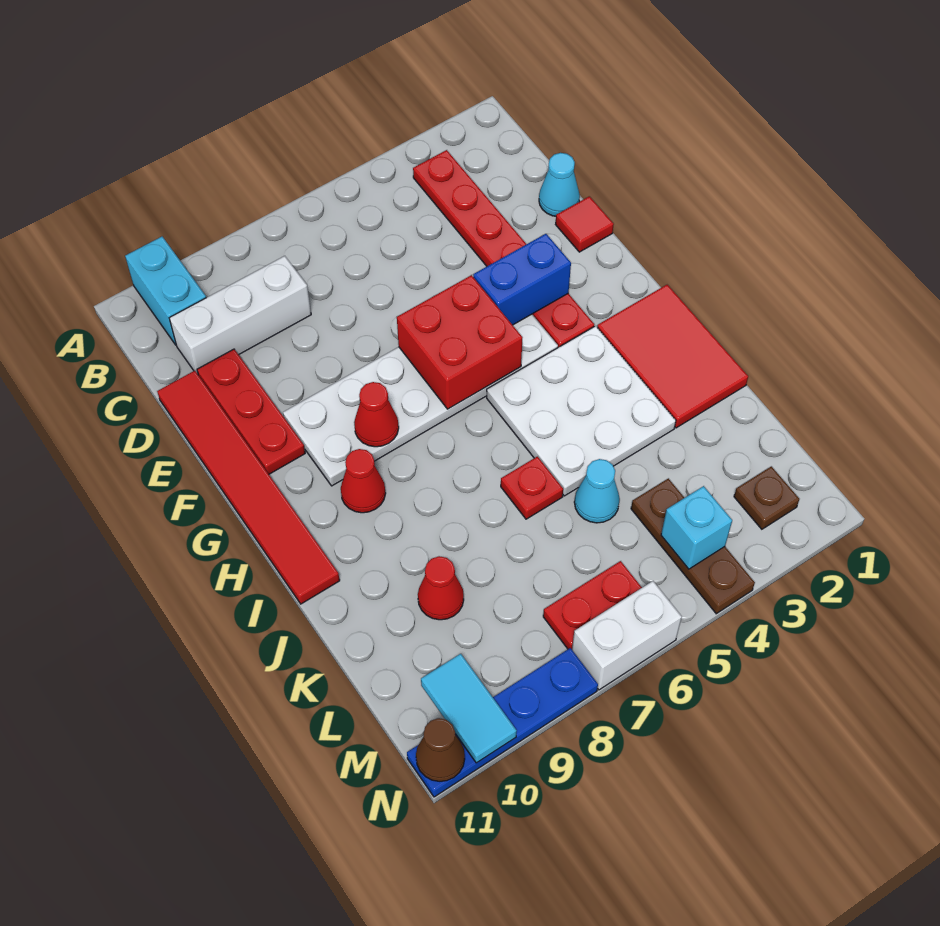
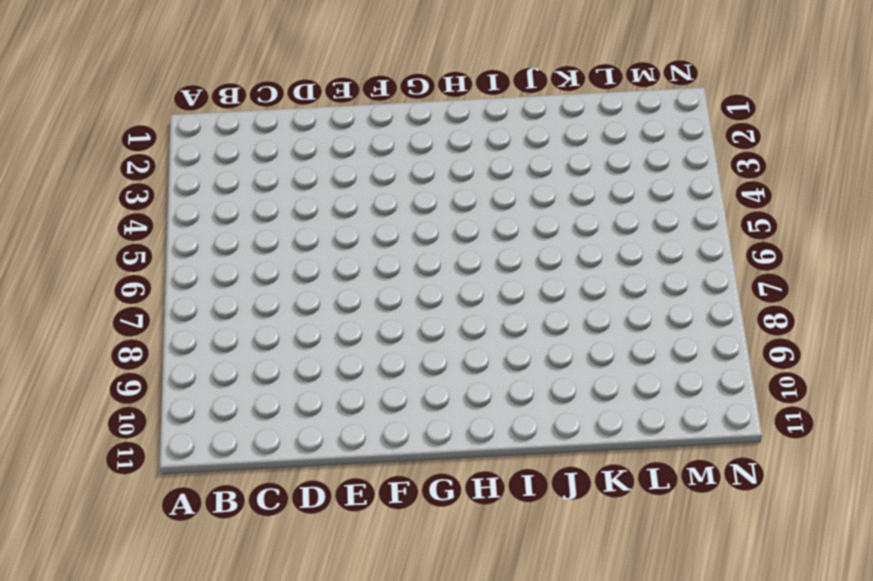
none -> cyan 1x2 brick [125,237,206,345]
none -> red 1x6 plate [413,150,594,347]
none -> white 1x3 brick [169,256,311,374]

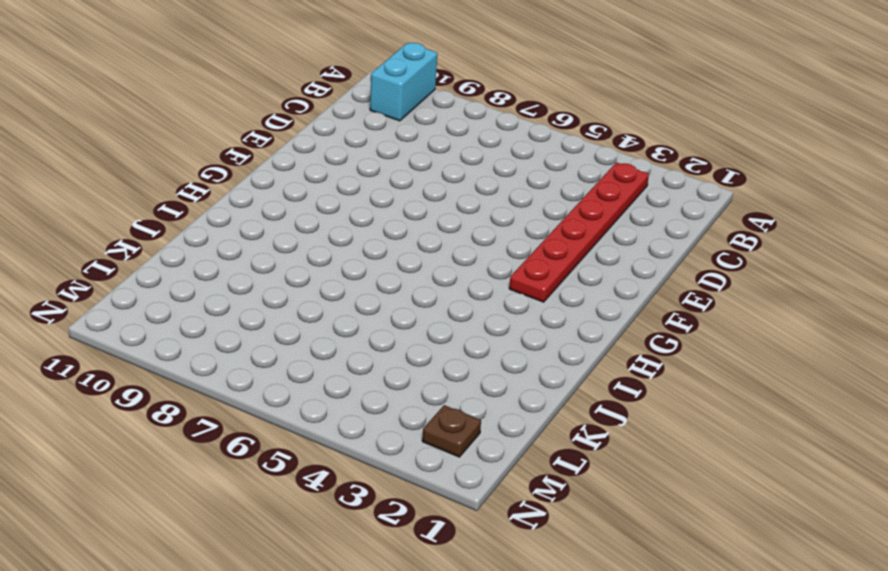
none -> white 1x3 brick [169,256,311,374]
none -> cyan 1x1 cone [539,153,580,216]
none -> red 1x3 plate [197,349,305,474]

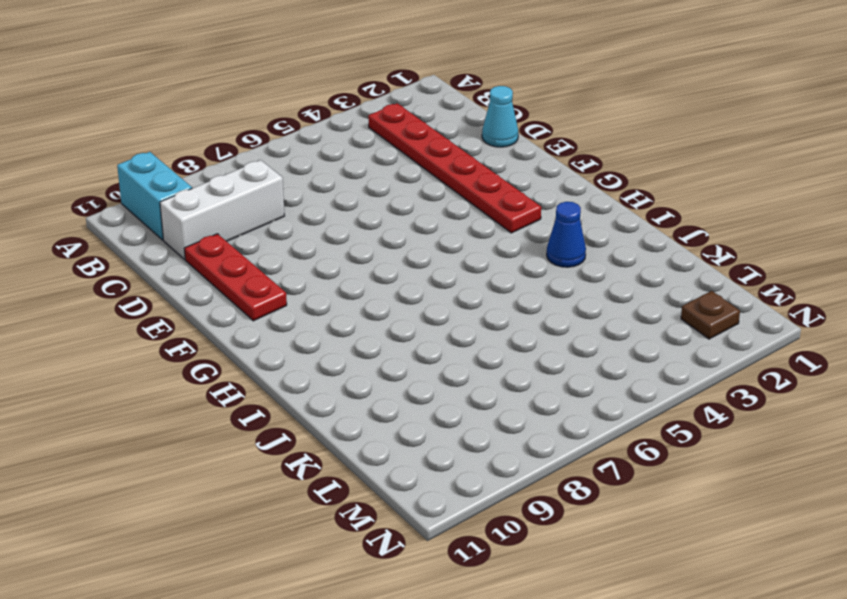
blue 1x1 cone [547,202,586,267] -> white 3x3 plate [487,326,676,496]
none -> red 1x6 tile [157,371,340,604]
none -> red 1x1 tile [556,196,614,252]
none -> white 2x6 plate [283,314,558,486]

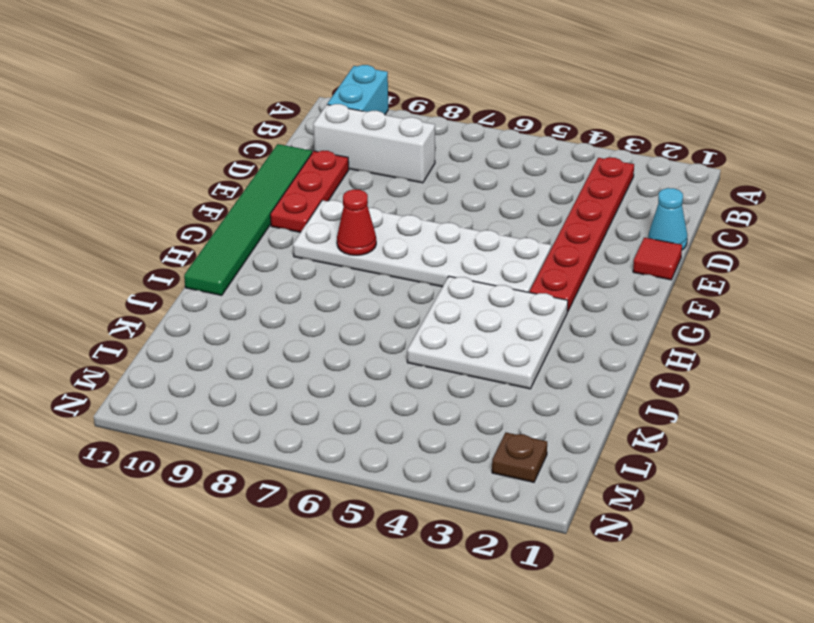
green 1x6 tile [184,144,312,296] -> red 1x6 tile [157,371,340,604]
none -> red 2x3 tile [597,285,748,428]
none -> red 1x1 cone [341,449,386,513]
none -> red 1x1 plate [501,457,563,519]

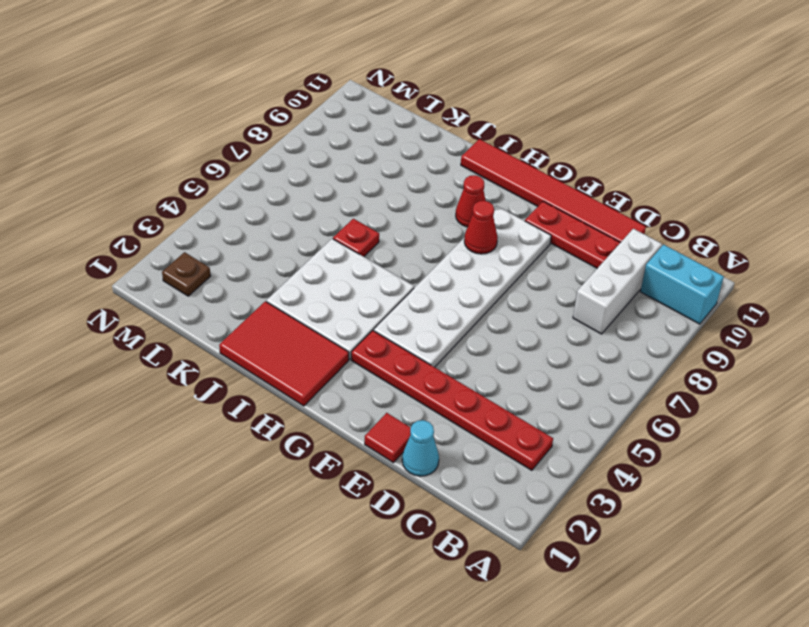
none -> cyan 1x1 cone [574,459,620,523]
none -> red 1x1 cone [418,556,464,620]
none -> brown 1x3 plate [631,478,755,614]

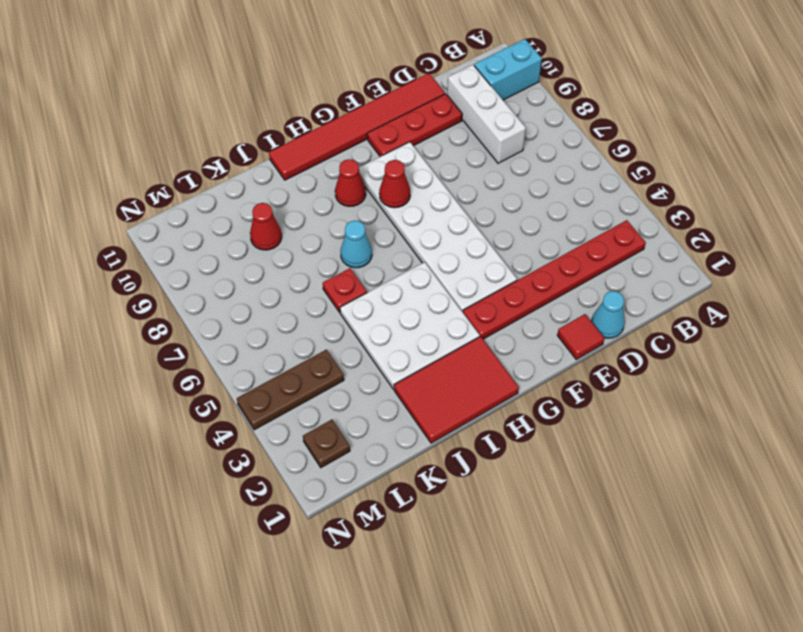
cyan 1x1 cone [341,221,372,268] -> cyan 1x1 cone moved to [574,459,620,523]
none -> red 1x2 plate [543,561,642,649]
none -> white 1x2 brick [572,581,682,690]
none -> blue 1x4 plate [407,648,598,797]

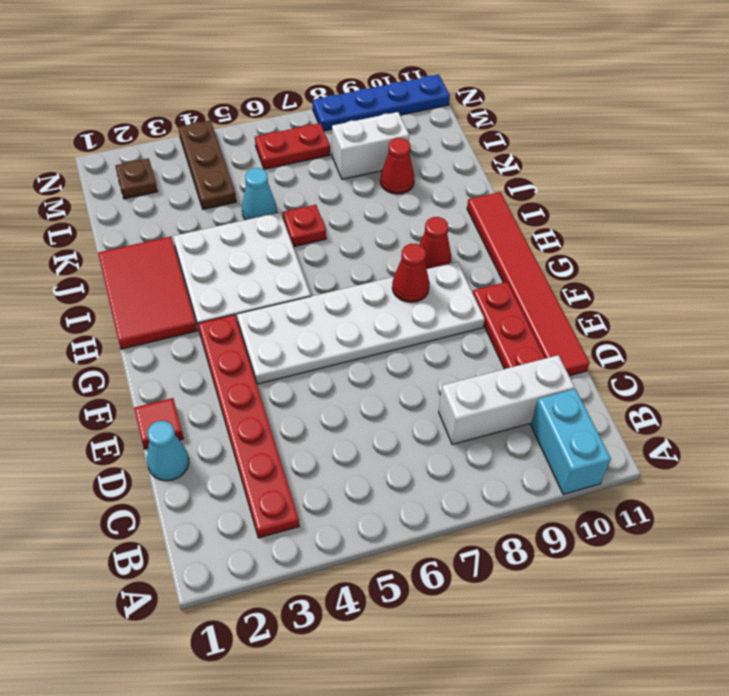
white 1x2 brick [332,112,409,179] -> white 1x2 brick moved to [572,581,682,690]
none -> blue 1x2 brick [473,234,571,325]
none -> red 2x2 brick [397,275,523,409]
none -> cyan 1x1 brick [661,486,732,569]

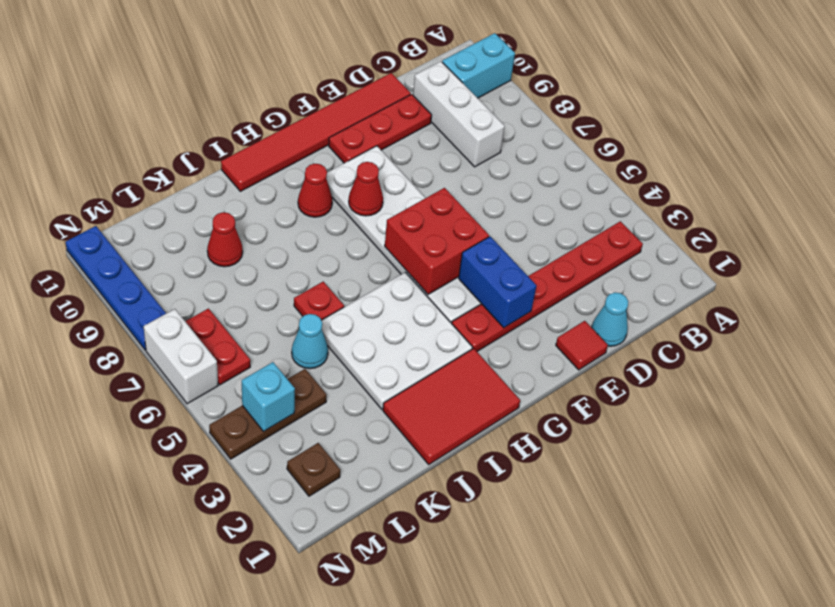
none -> cyan 1x2 tile [421,654,517,763]
none -> brown 1x1 cone [416,718,465,781]

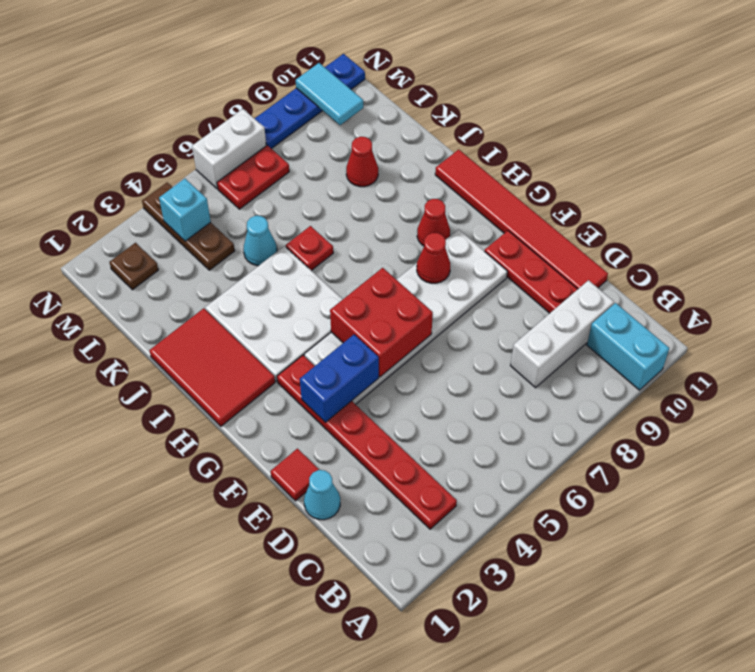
none -> brown 1x1 cone [416,718,465,781]

